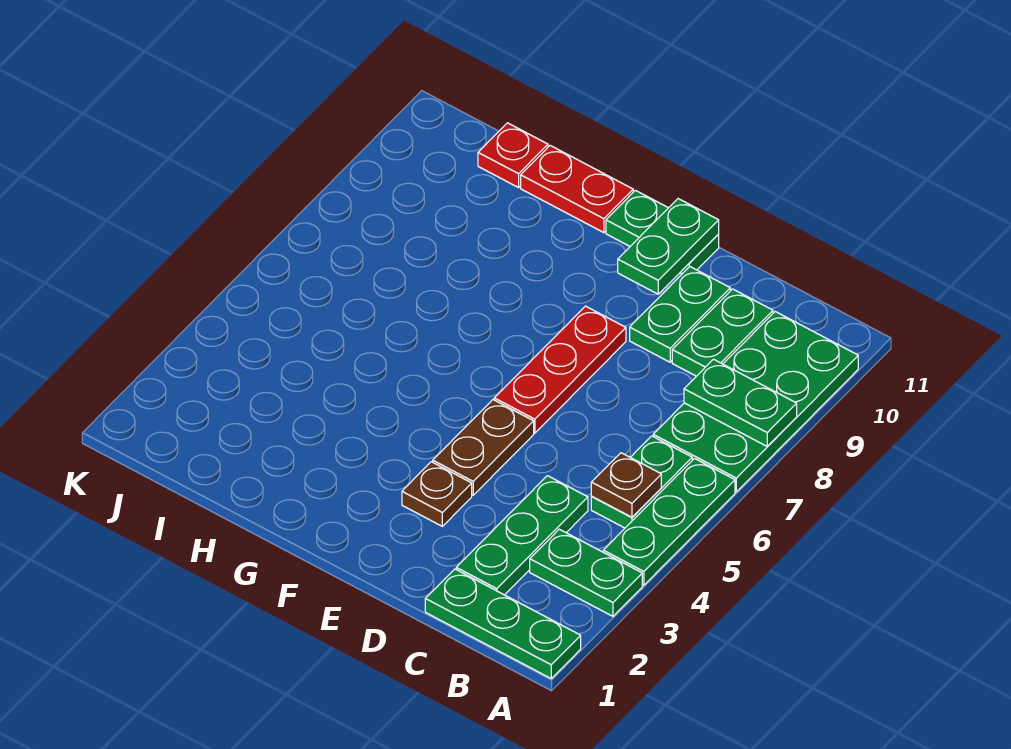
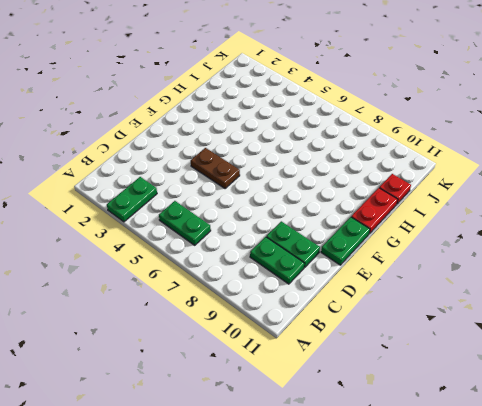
none -> green 1x3 plate [425,569,581,678]
none -> green 1x3 plate [603,459,735,585]
none -> green 2x4 plate [653,312,858,492]

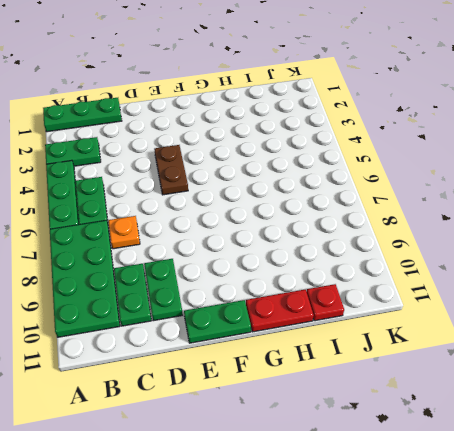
orange 1x1 plate [108,216,140,249] -> none
none -> green 1x3 plate [456,476,588,595]
none -> brown 1x1 plate [402,462,472,526]
none -> red 1x3 plate [494,306,626,433]

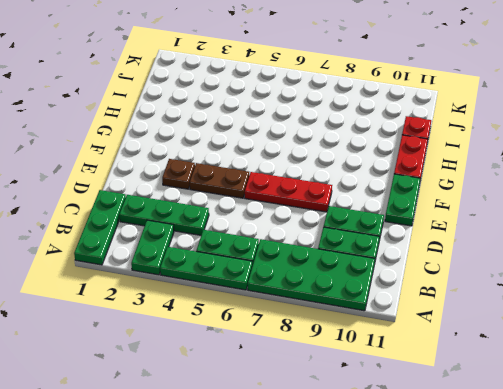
none -> green 1x2 plate [684,359,797,446]
none -> brown 1x1 plate [591,453,661,517]
none -> green 1x2 plate [618,199,719,294]

